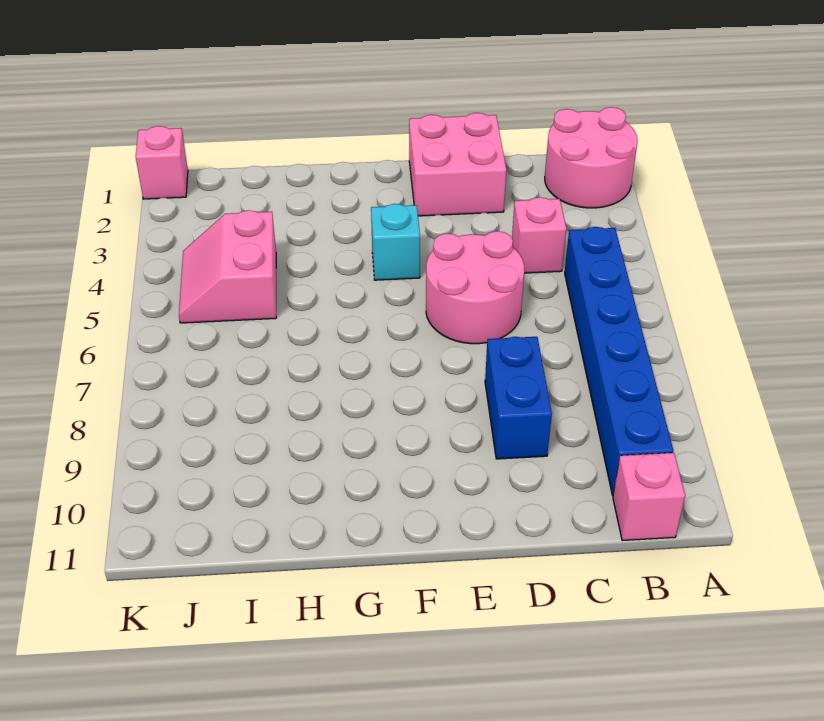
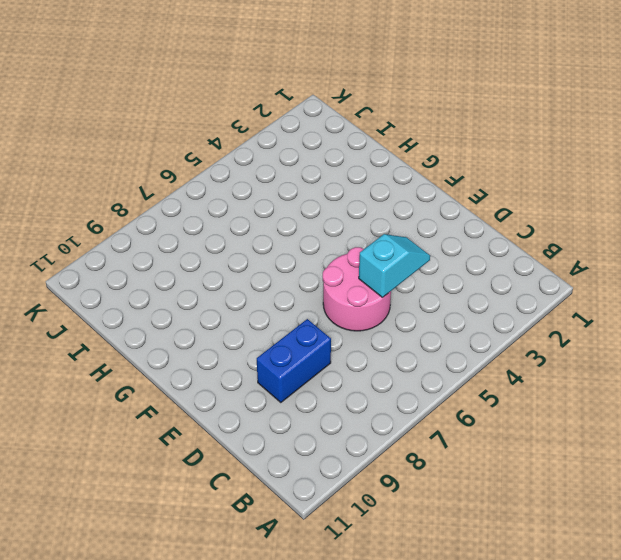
cyan 1x2 slope [359,234,430,298] -> none
none -> pink 2x2 round brick [545,107,638,208]
none -> blue 1x6 brick [565,227,673,495]

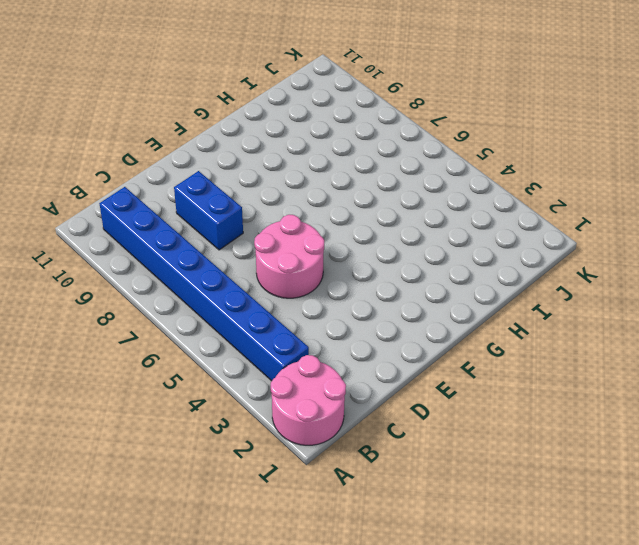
blue 1x8 brick [99,187,309,381] -> blue 1x6 brick [565,227,673,495]
none -> pink 1x1 brick [613,453,685,541]
none -> pink 1x1 brick [512,197,566,273]

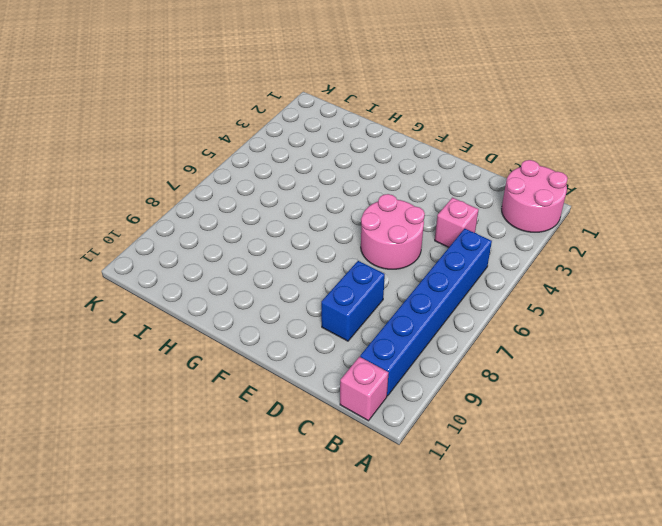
none -> pink 2x2 brick [409,113,506,216]
none -> cyan 1x1 brick [371,204,420,280]

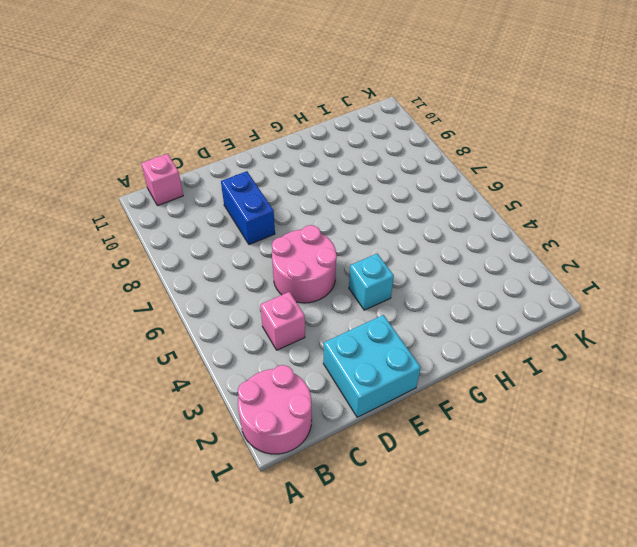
cyan 2x2 brick [323,315,421,417] -> pink 2x2 brick [409,113,506,216]
none -> blue 1x6 brick [565,227,673,495]
none -> pink 2x2 slope [179,210,276,323]

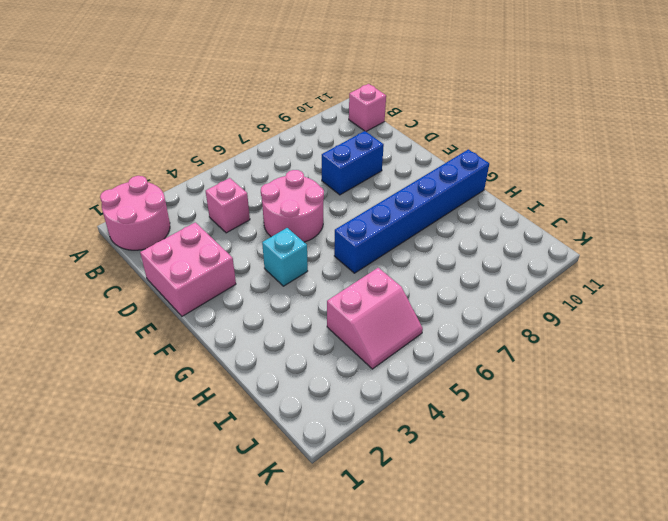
blue 1x6 brick [334,149,489,273] -> blue 1x6 brick moved to [565,227,673,495]
none -> pink 1x1 brick [136,126,188,199]

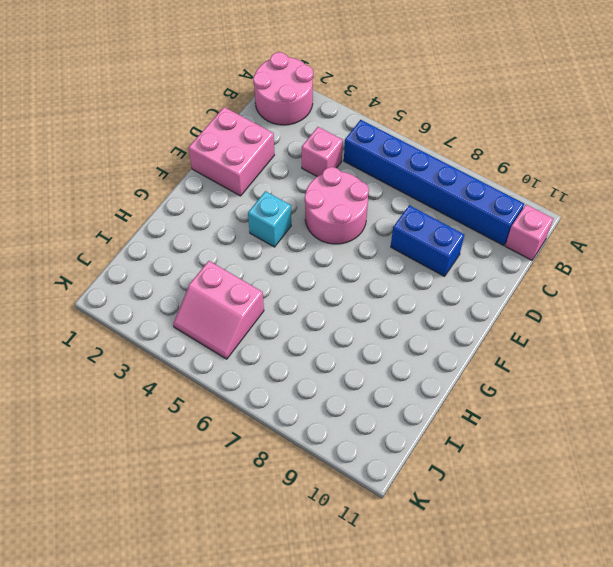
none -> pink 1x1 brick [136,126,188,199]

